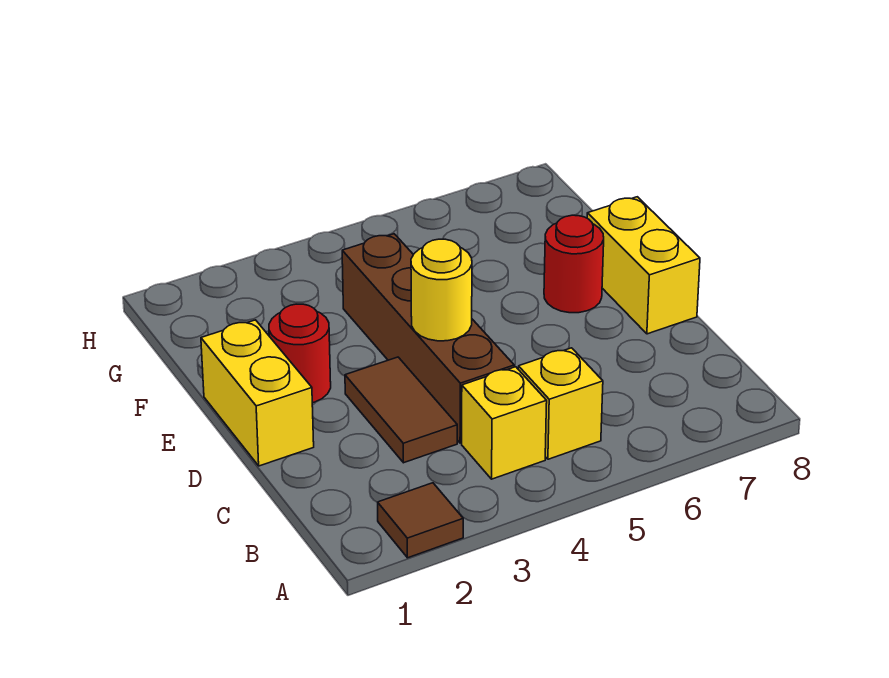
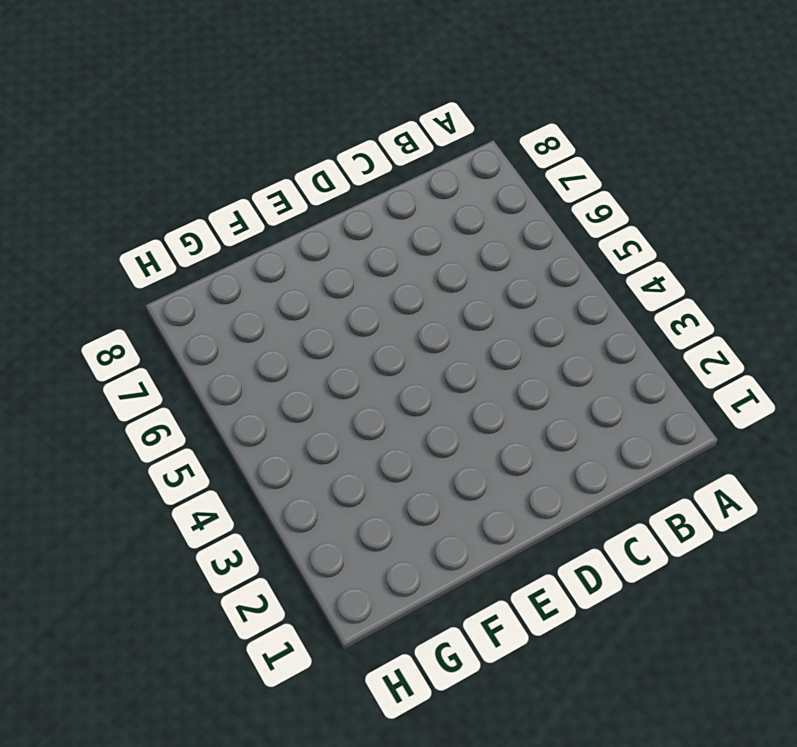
none -> brown 1x1 tile [378,483,463,558]
none -> yellow 1x1 brick [462,367,547,479]

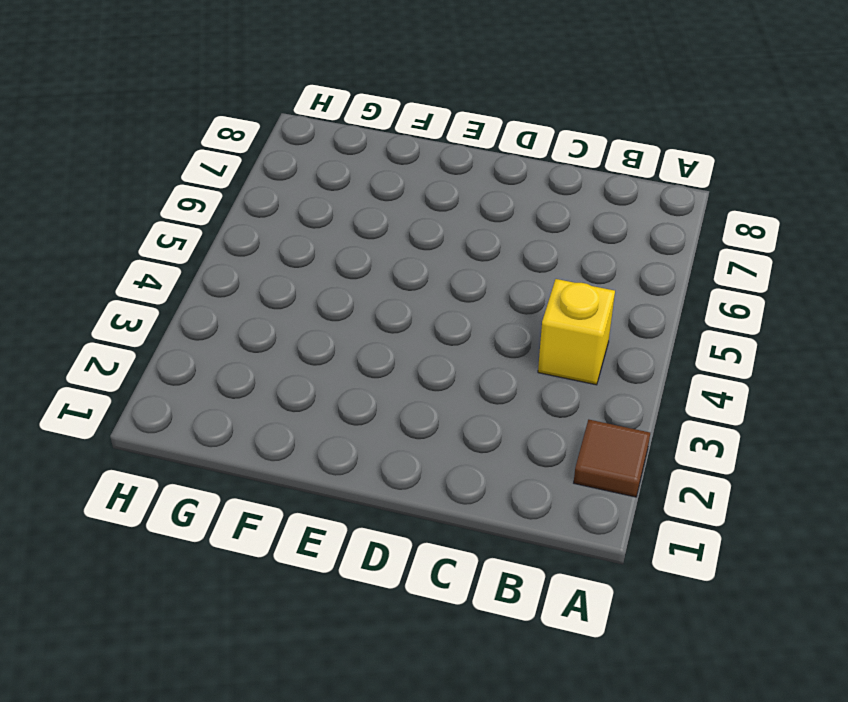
none -> yellow 1x1 brick [518,348,603,459]
none -> brown 1x2 tile [345,357,457,463]

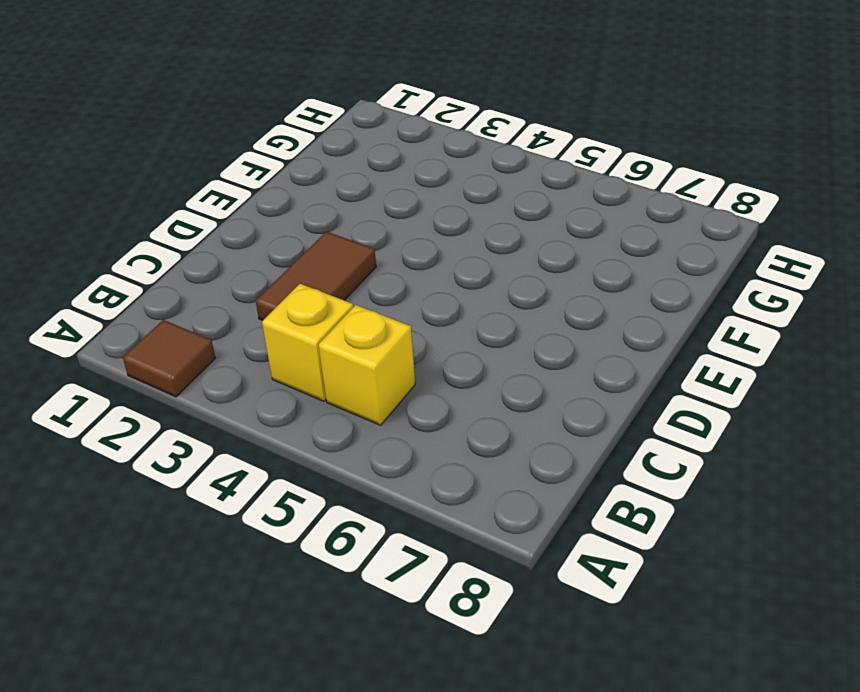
none -> brown 1x4 brick [342,234,514,443]
none -> yellow 1x2 brick [201,320,314,466]

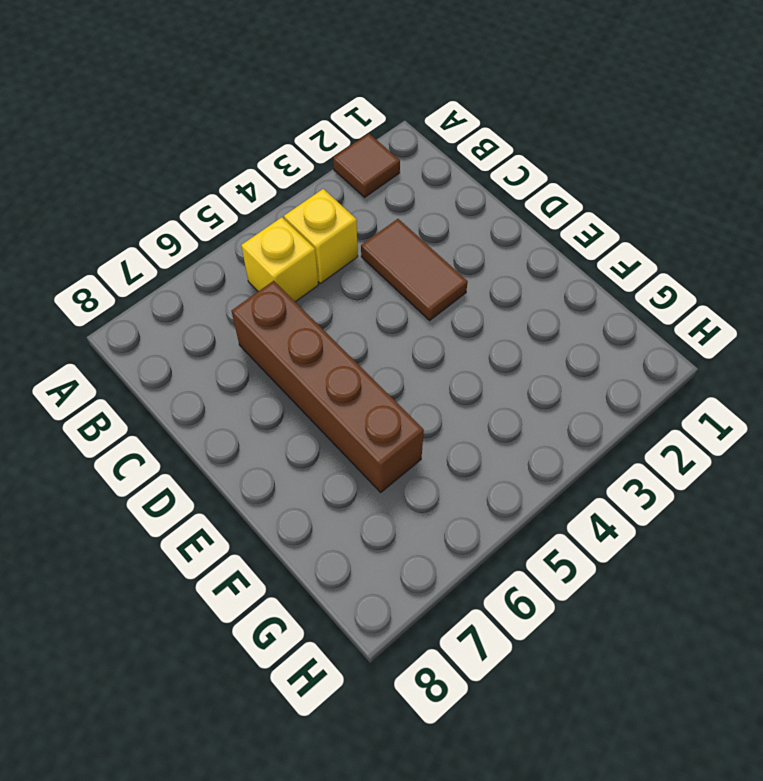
brown 1x4 brick [232,281,424,492] -> brown 1x4 brick moved to [342,234,514,443]
none -> yellow 1x2 brick [201,320,314,466]
none -> yellow 1x2 brick [587,197,700,334]

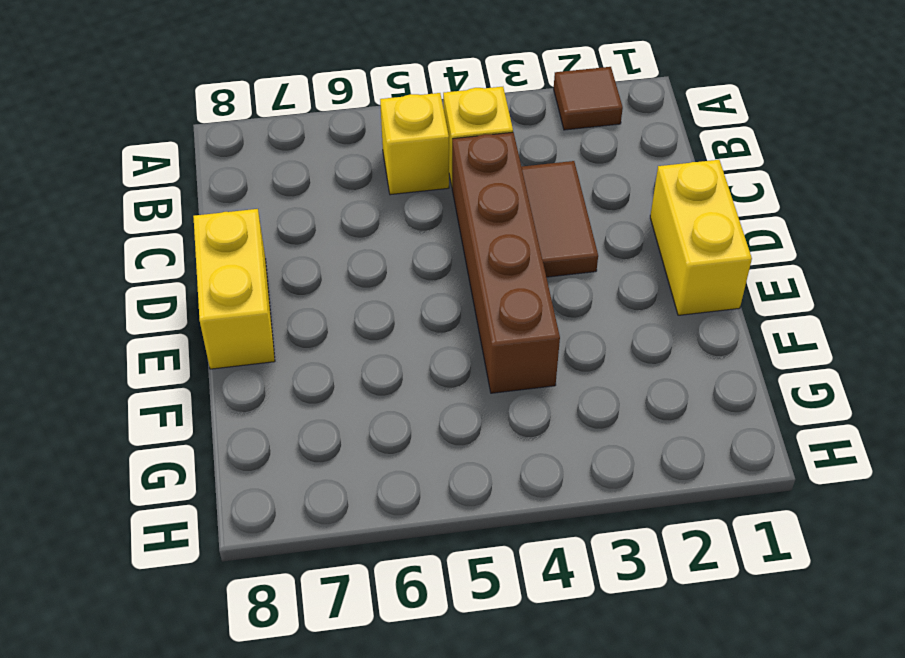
none -> red 1x1 round brick [269,304,331,403]
none -> red 1x1 round brick [544,215,604,313]

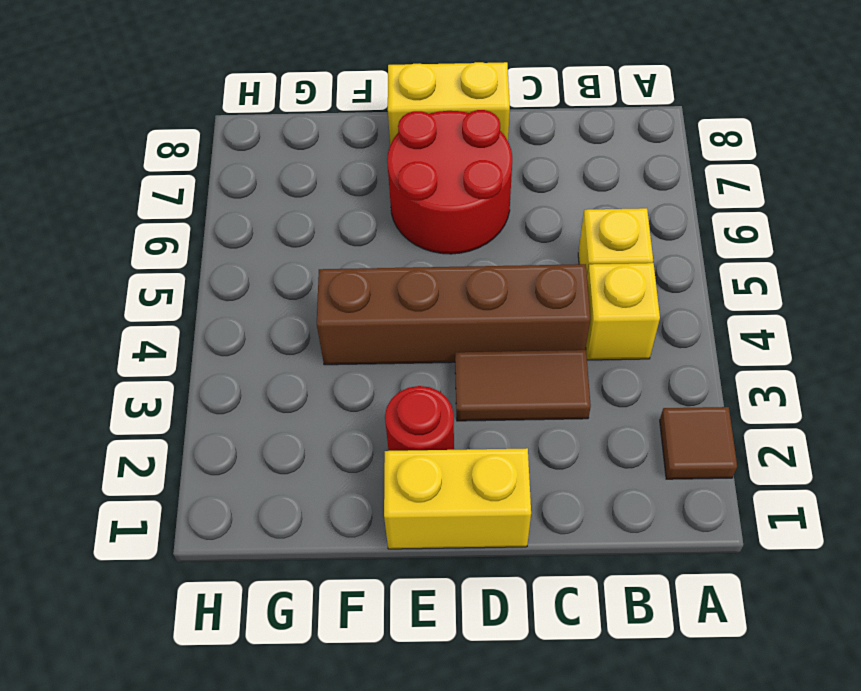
red 2x2 round brick [387,110,512,254] -> red 1x1 round brick [544,215,604,313]
none -> yellow 1x1 round brick [411,239,472,341]

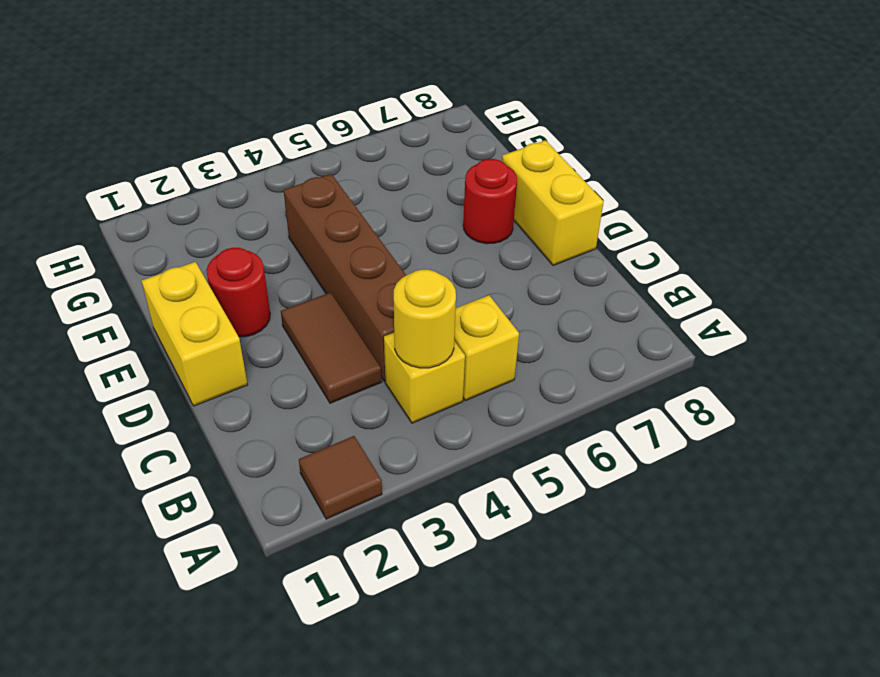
yellow 1x1 round brick [394,270,456,368] -> yellow 1x1 round brick moved to [411,239,472,341]

